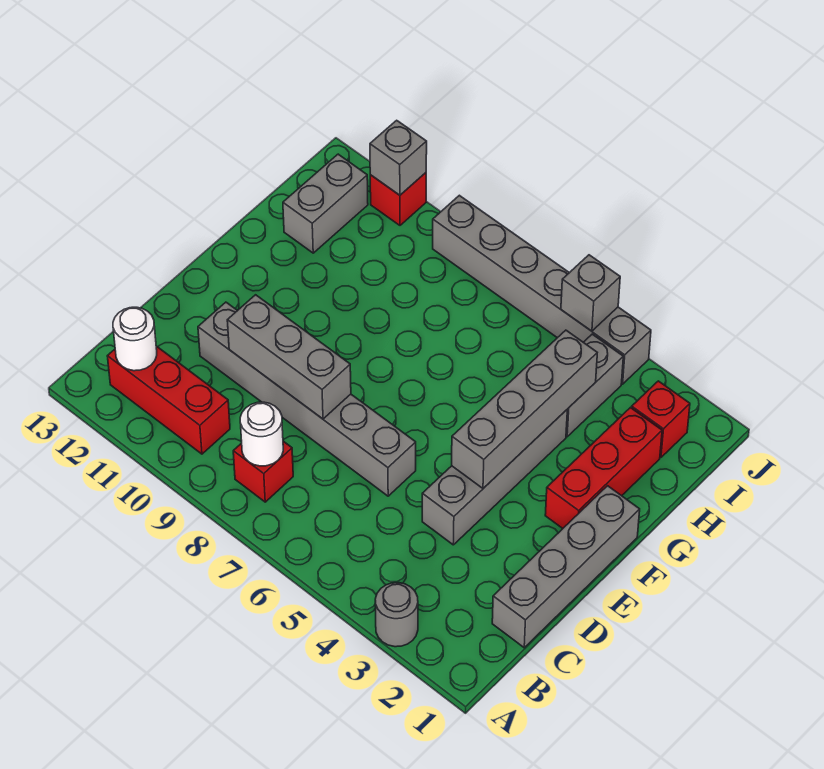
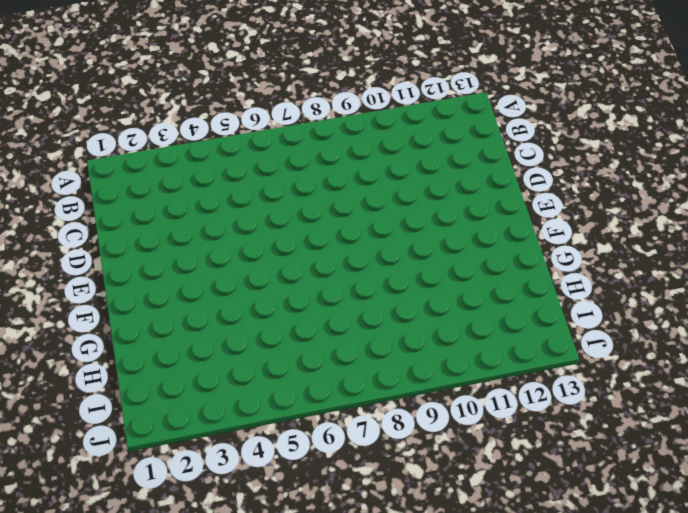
none -> grey 1x1 round brick [375,583,418,647]
none -> red 1x1 brick [233,441,293,502]
none -> red 1x3 brick [107,346,230,454]

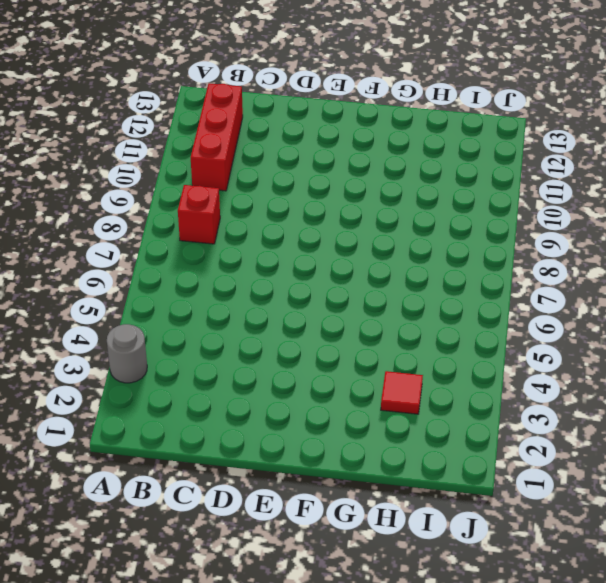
red 1x1 tile [381,371,423,414] -> none
none -> grey 1x4 brick [492,486,640,648]
none -> grey 1x4 brick [422,410,567,545]
none -> grey 1x6 brick [198,302,416,496]

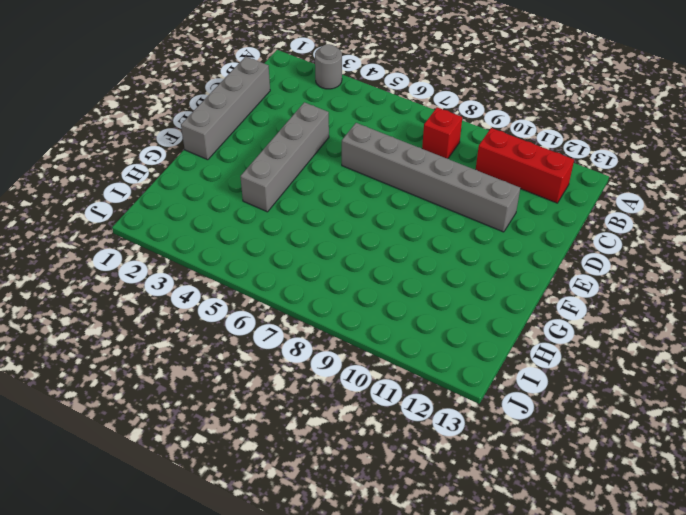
none -> red 1x3 brick [545,408,662,528]
none -> grey 1x2 brick [566,334,623,437]
none -> grey 1x2 brick [283,154,368,253]

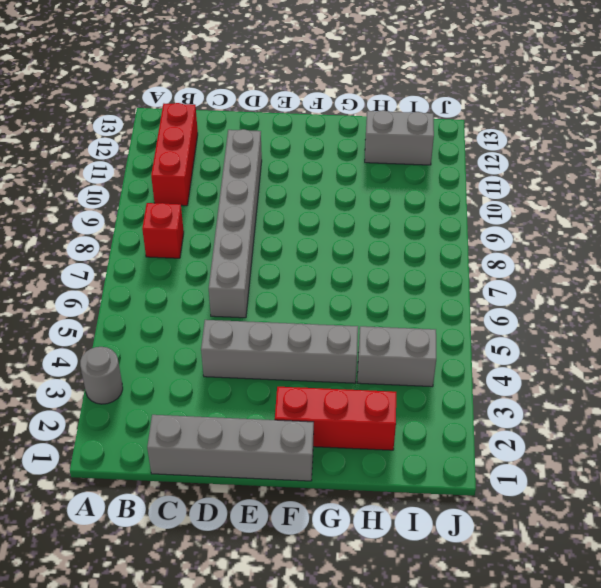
none -> red 1x1 brick [632,381,690,457]
none -> grey 1x6 brick [433,195,651,384]
none -> red 1x1 brick [370,173,426,225]

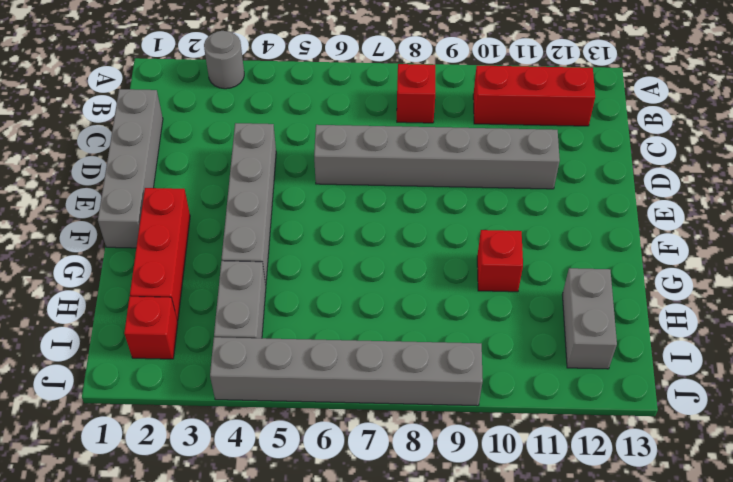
red 1x1 brick [477,230,523,292] -> red 1x1 brick moved to [370,173,426,225]
none -> white 1x1 round brick [240,402,283,466]
none -> white 1x1 round brick [113,307,157,371]
none -> grey 1x3 brick [227,295,351,419]

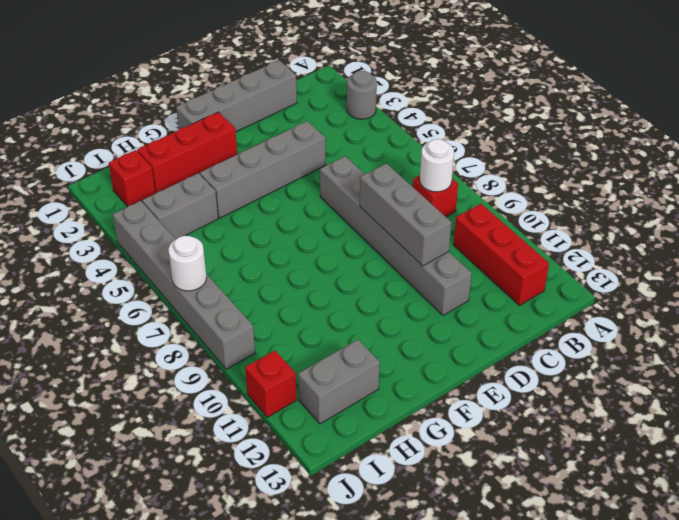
white 1x1 round brick [168,236,207,291] -> white 1x1 round brick moved to [113,307,157,371]
none -> grey 1x4 brick [452,330,597,488]
none -> grey 1x1 brick [561,255,620,331]
none -> grey 1x1 brick [370,120,427,195]

